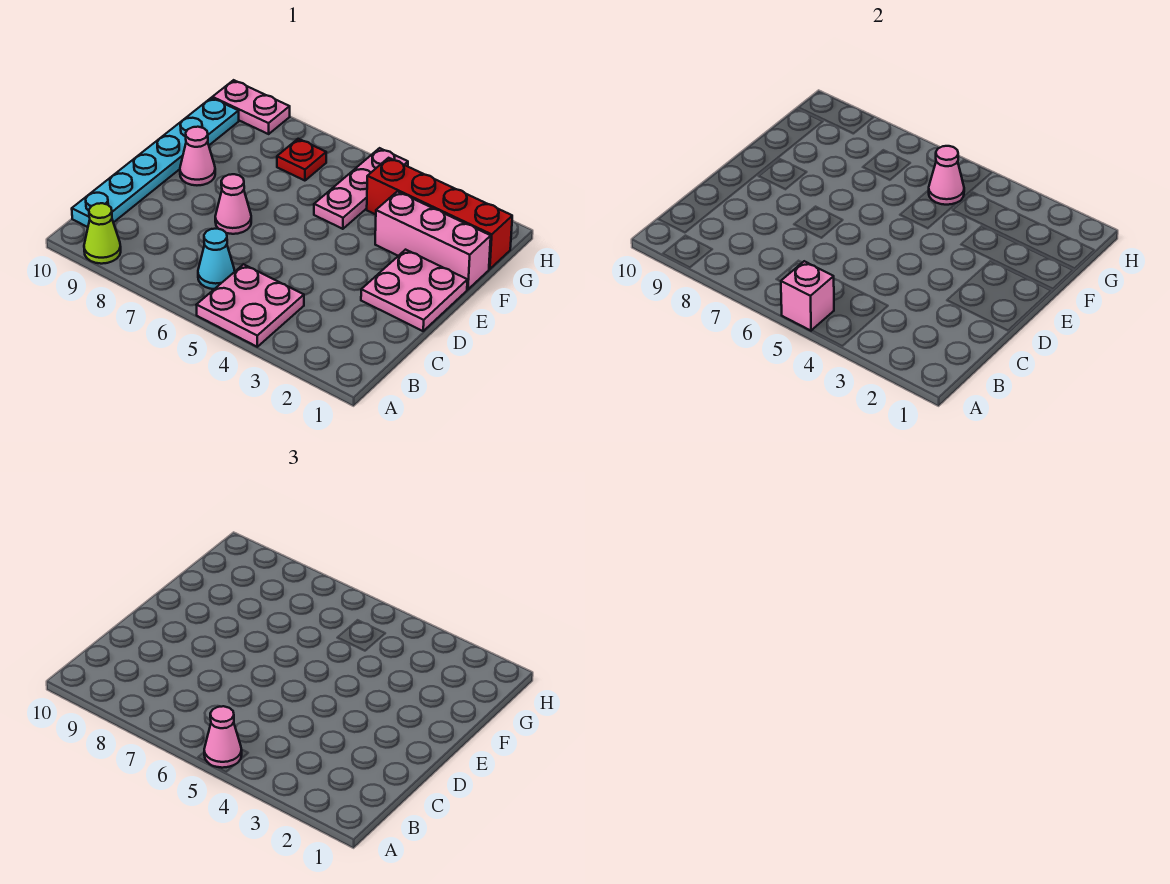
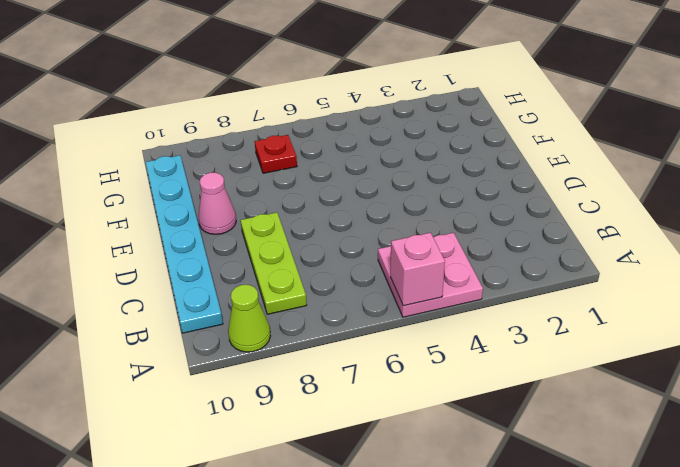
lime 1x3 plate [241,212,307,314] -> none
none -> cyan 1x1 cone [198,229,235,289]
none -> pink 2x2 plate [361,250,467,331]
none -> pink 1x1 cone [215,174,251,234]

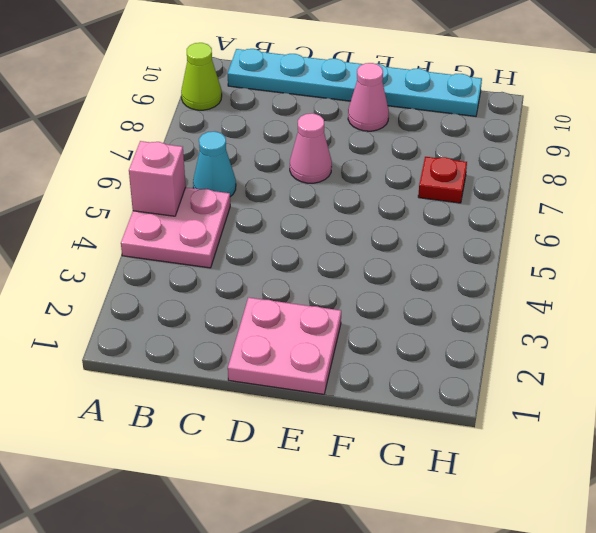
none -> pink 1x3 brick [375,191,491,289]
none -> pink 1x3 plate [314,148,408,229]
none -> red 1x4 brick [367,158,512,269]

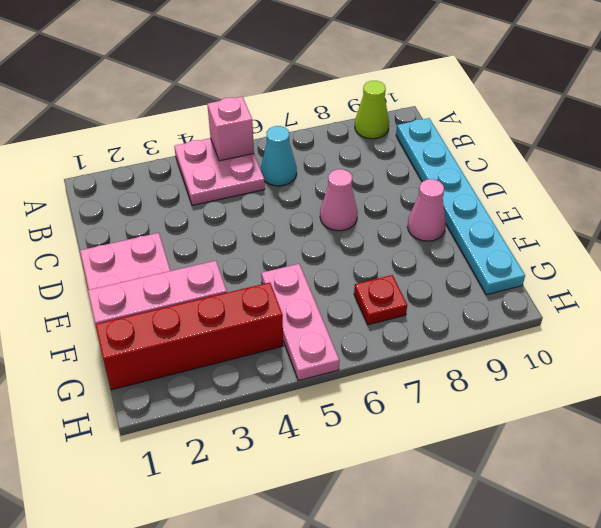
none -> pink 1x2 plate [212,80,290,134]
none -> pink 1x1 cone [929,146,964,205]
none -> pink 1x1 cone [204,706,242,768]

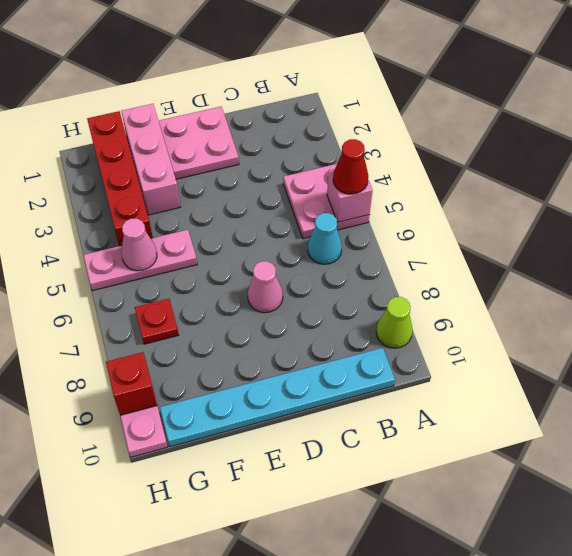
red 1x1 cone [333,139,368,194] -> pink 1x1 cone [204,706,242,768]
red 1x1 brick [106,352,157,415] -> none
none -> pink 1x1 cone [180,127,215,185]

